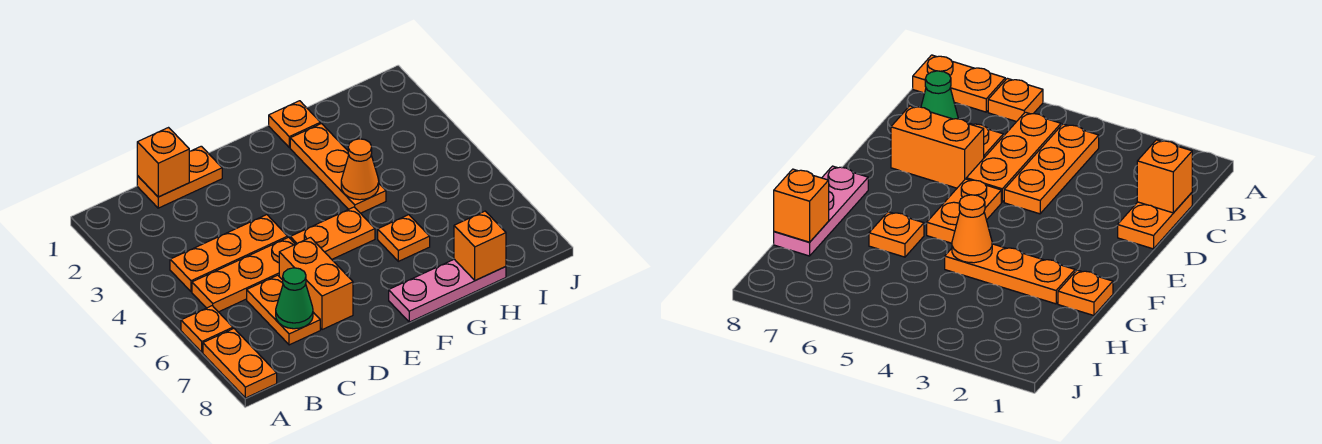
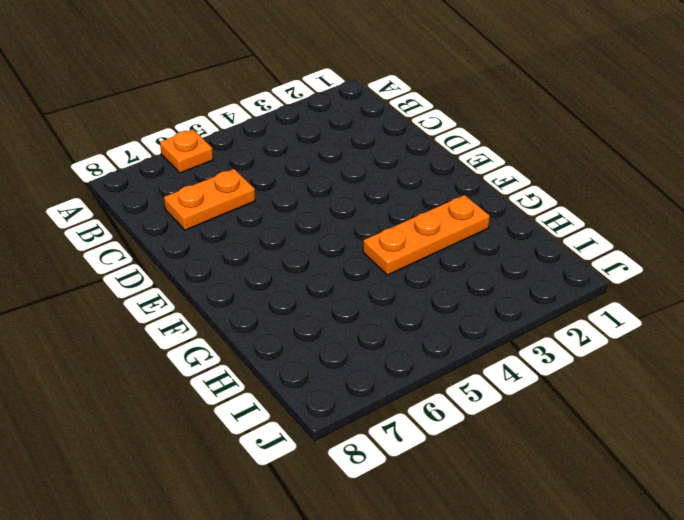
none -> orange 1x2 plate [203,329,277,398]
none -> orange 1x3 plate [170,215,288,292]
none -> orange 1x3 plate [192,237,295,312]

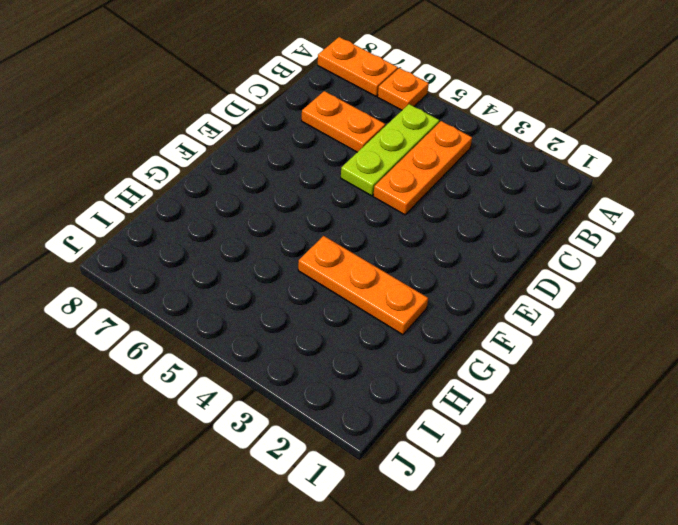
lime 1x3 plate [341,104,439,196] -> orange 1x3 plate [192,237,295,312]
none -> orange 1x2 plate [137,146,222,208]
none -> orange 1x2 brick [279,238,353,330]
none -> orange 1x2 plate [290,207,375,259]

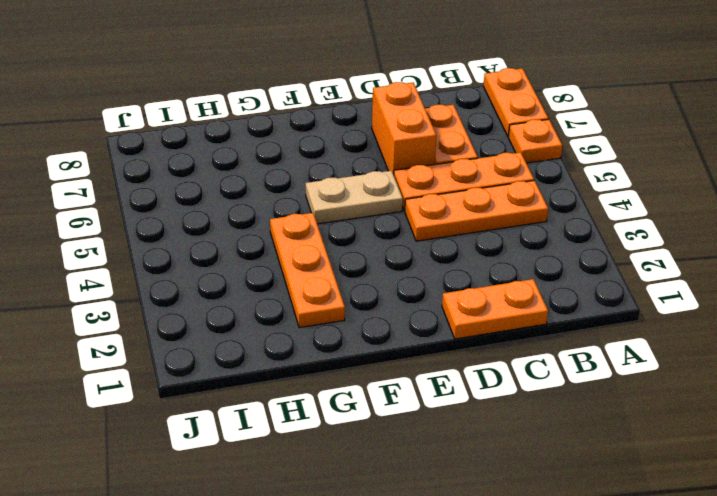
tan 1x2 plate [306,171,403,224] -> orange 1x2 plate [290,207,375,259]
none -> pink 1x3 plate [389,259,506,322]
none -> orange 1x1 plate [269,101,320,147]
none -> orange 1x1 plate [378,215,430,261]

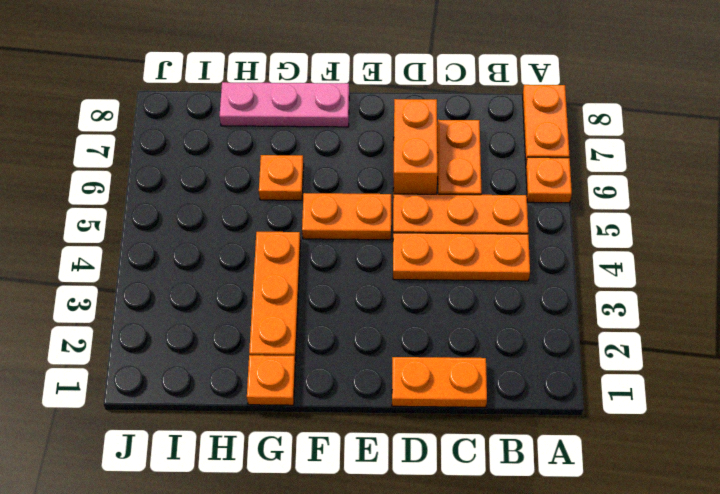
none -> orange 1x1 brick [137,128,189,197]
none -> green 1x1 cone [276,268,313,329]
none -> orange 1x1 cone [341,139,379,200]

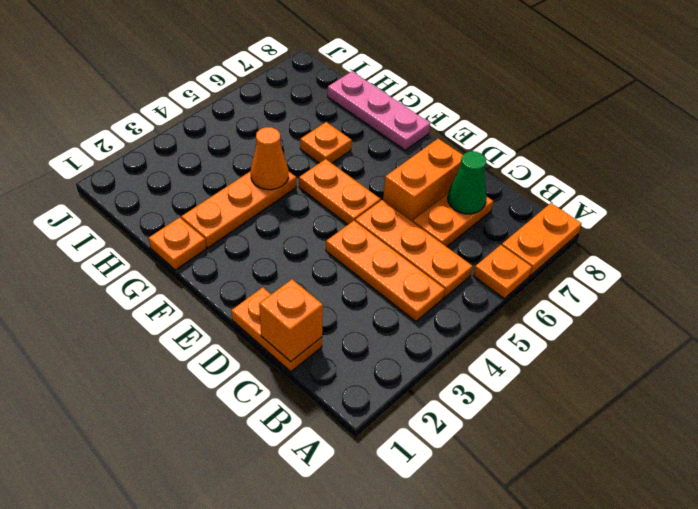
none -> orange 1x1 brick [454,211,506,280]

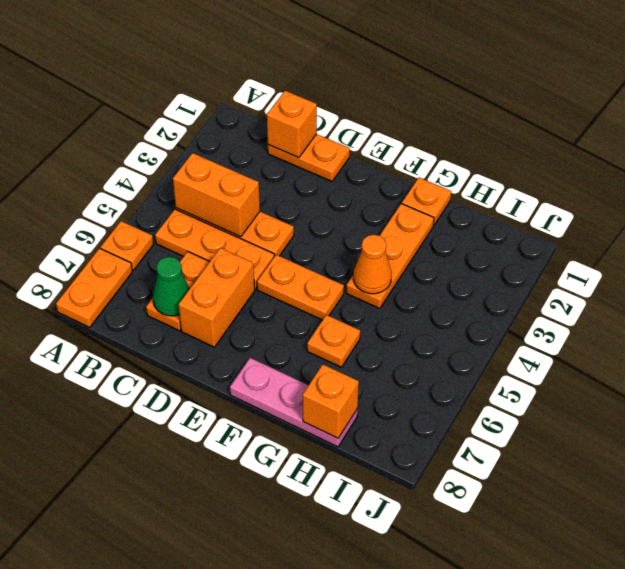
orange 1x2 brick [173,153,260,237] -> none

